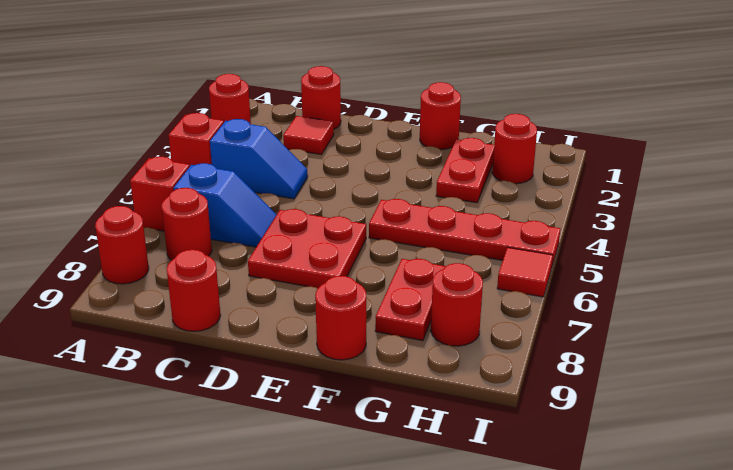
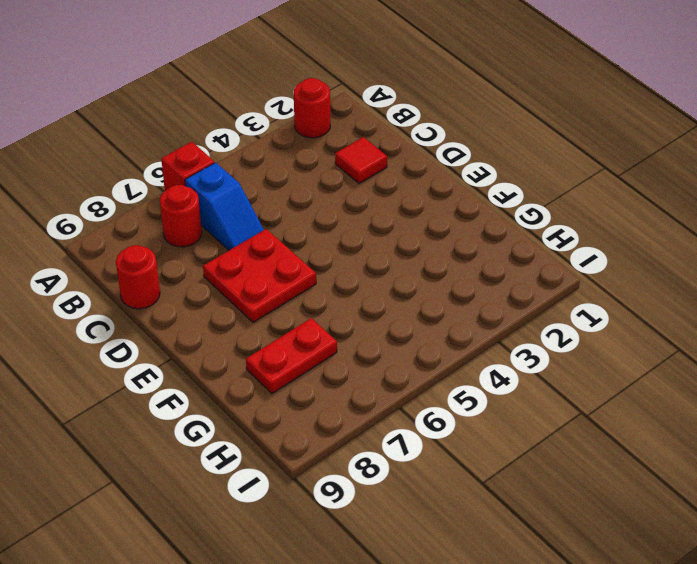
none -> red 1x1 brick [169,113,224,167]
none -> red 1x1 round brick [95,206,149,284]
none -> blue 1x2 slope [210,119,308,199]

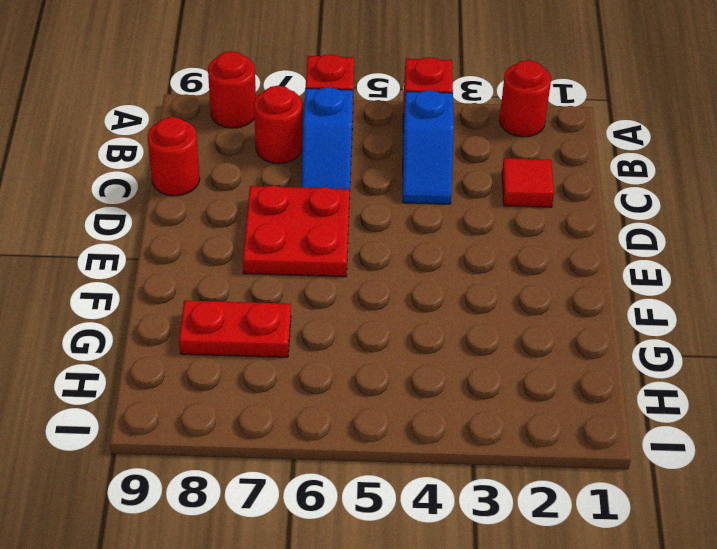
none -> red 1x1 round brick [301,66,341,129]
none -> red 1x1 round brick [420,82,461,150]
none -> red 1x4 plate [369,199,560,266]

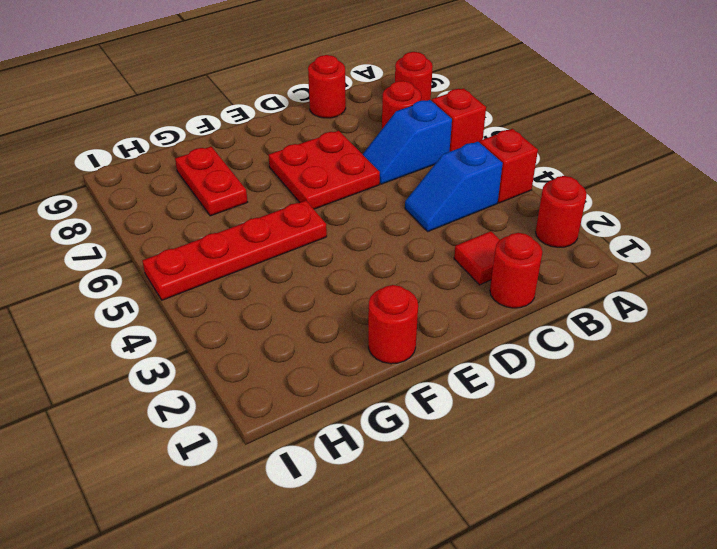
none -> red 1x1 round brick [315,276,366,360]
none -> red 1x2 plate [436,138,494,203]
none -> red 1x1 round brick [492,114,537,184]

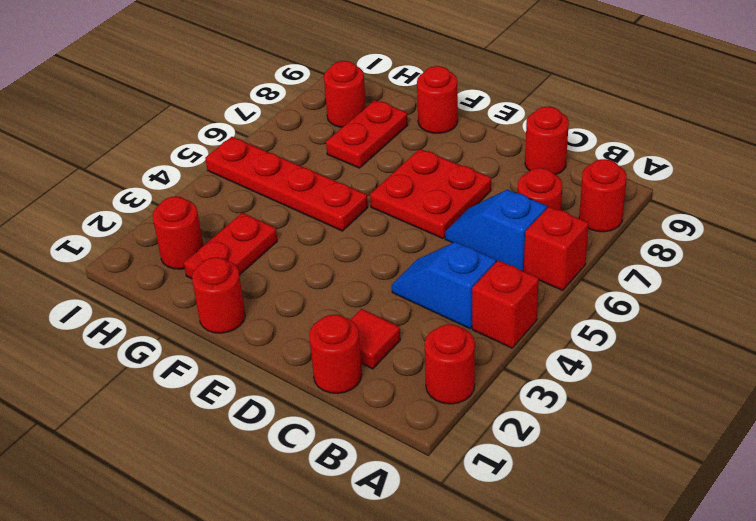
none -> red 1x1 tile [497,247,553,297]

